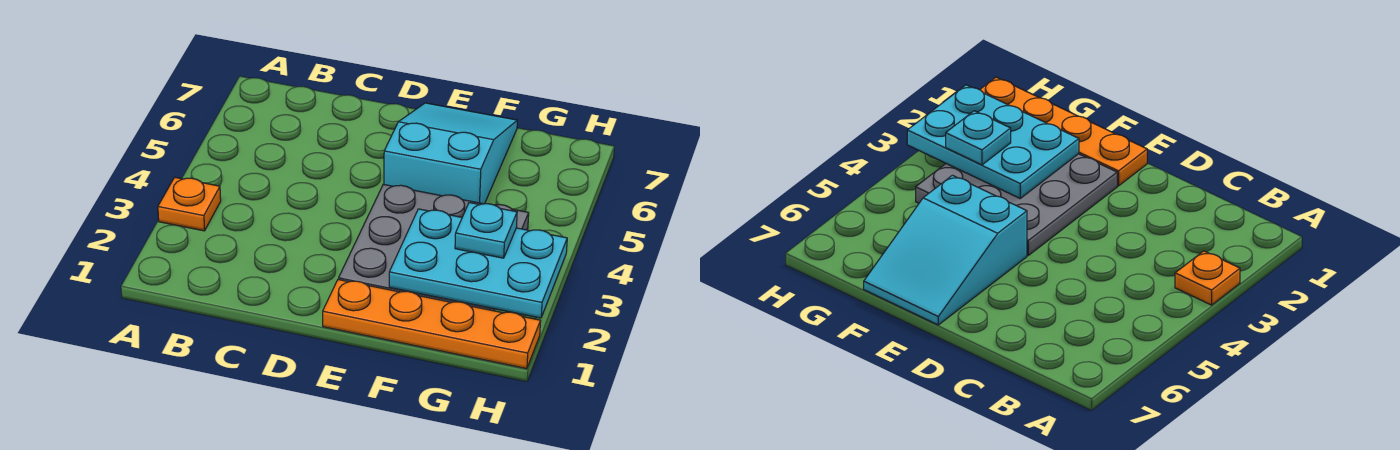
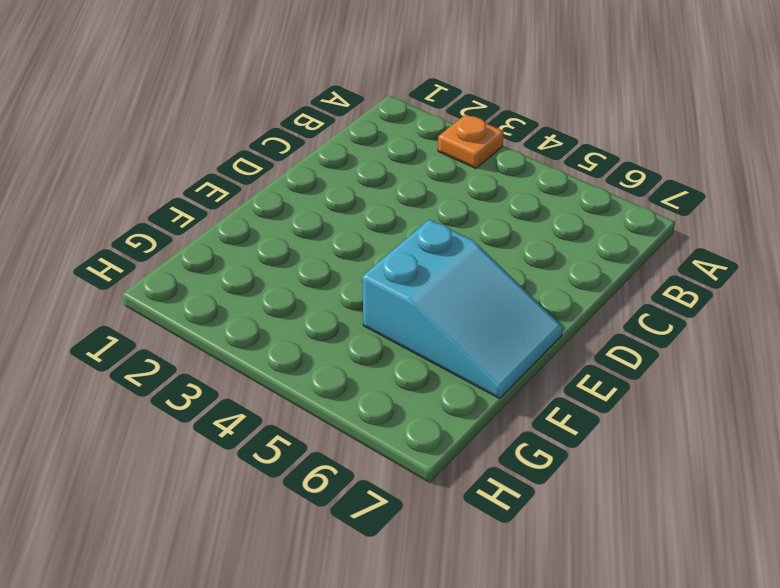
none -> orange 1x4 plate [323,279,541,369]
none -> grey 3x3 plate [339,184,529,311]

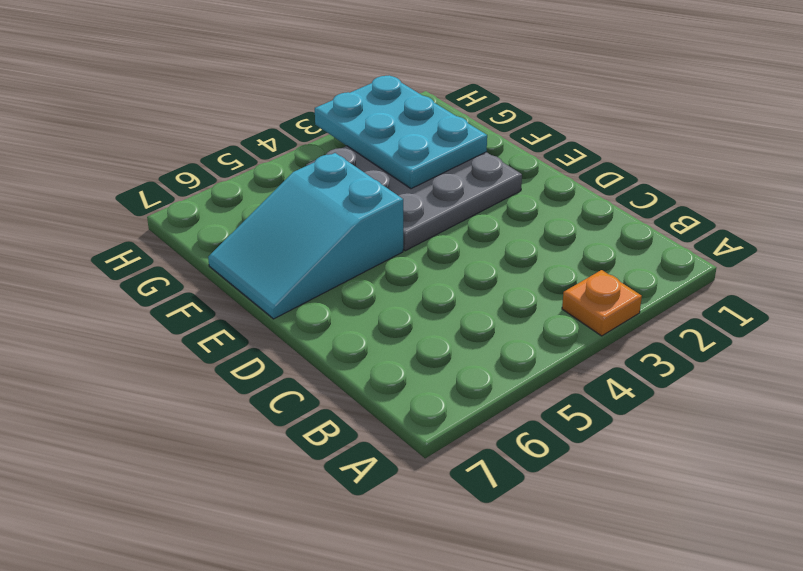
none -> orange 1x4 plate [323,279,541,369]
none -> cyan 1x1 plate [455,203,517,258]

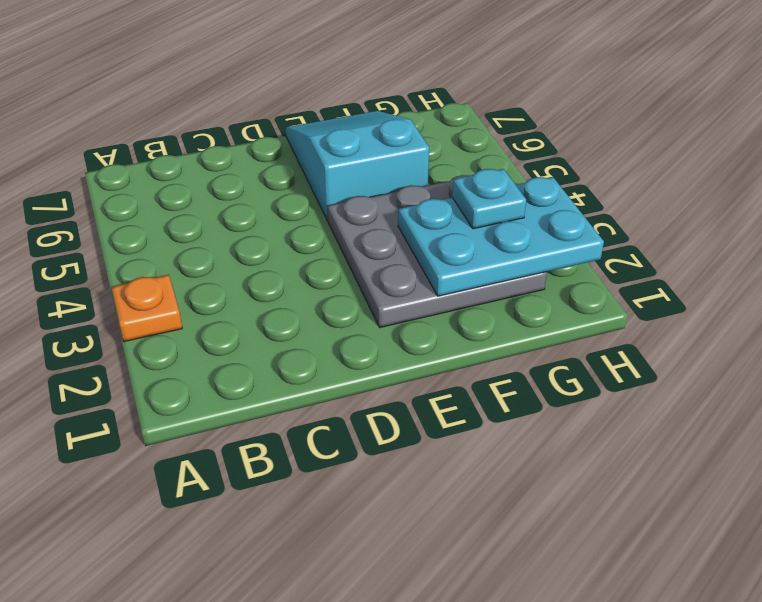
none -> orange 1x4 plate [323,279,541,369]

